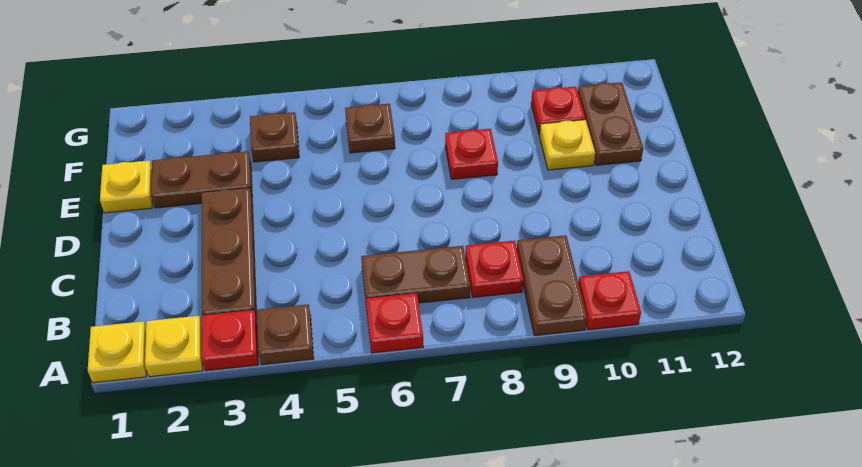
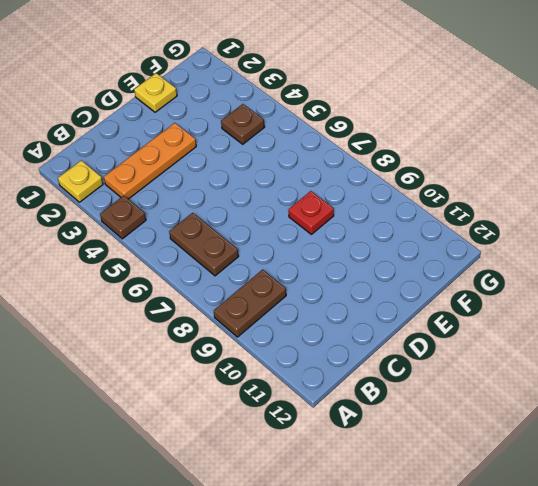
orange 1x3 plate [104,123,196,199] -> brown 1x3 plate [202,188,257,320]
none -> yellow 1x1 plate [88,321,147,383]
none -> red 1x1 plate [202,310,258,371]
none -> red 1x1 plate [366,293,423,353]

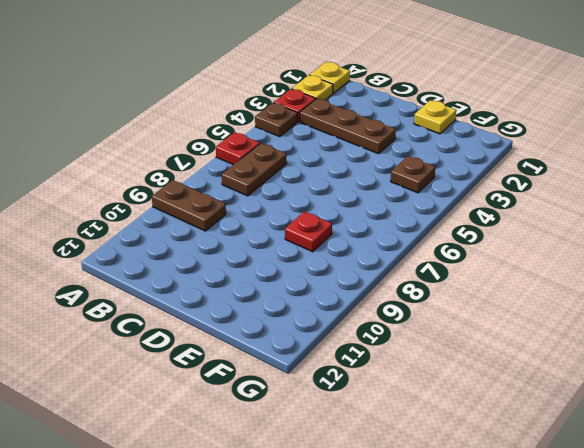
none -> red 1x1 plate [578,271,641,330]
none -> red 1x1 plate [465,240,523,297]
none -> brown 1x2 plate [151,151,252,208]

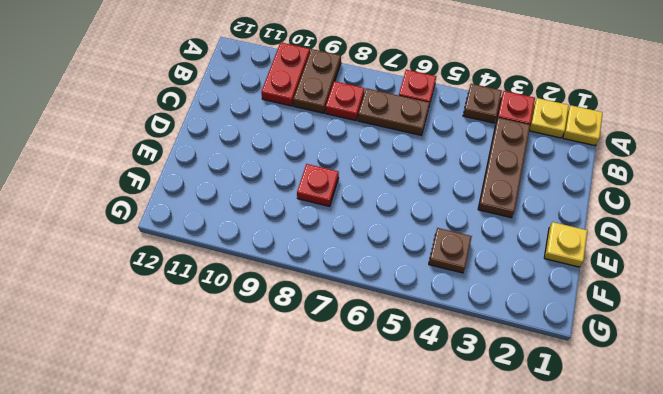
red 1x2 plate [261,42,310,106] -> red 1x1 plate [578,271,641,330]
none -> brown 1x2 plate [151,151,252,208]
none -> yellow 1x1 plate [540,120,595,170]
none -> brown 1x2 plate [578,82,643,165]

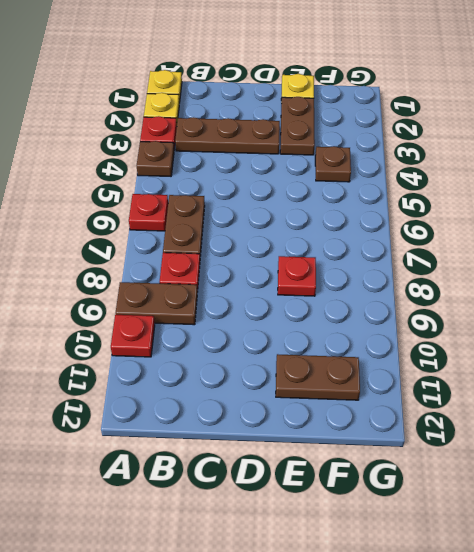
none -> yellow 1x1 plate [540,120,595,170]
none -> brown 1x1 plate [345,104,395,153]
none -> red 1x1 plate [531,86,585,135]

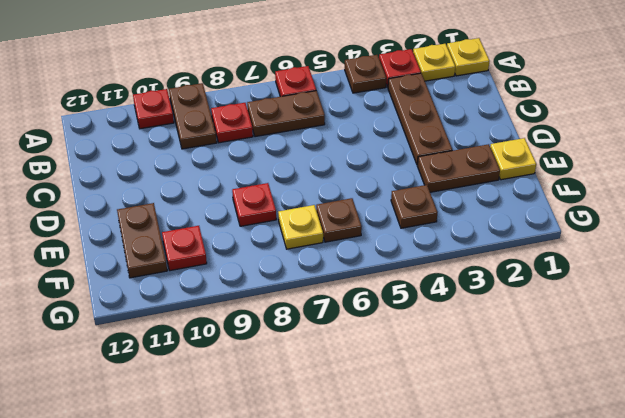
yellow 1x1 plate [278,205,323,249] -> yellow 1x1 plate moved to [540,120,595,170]

